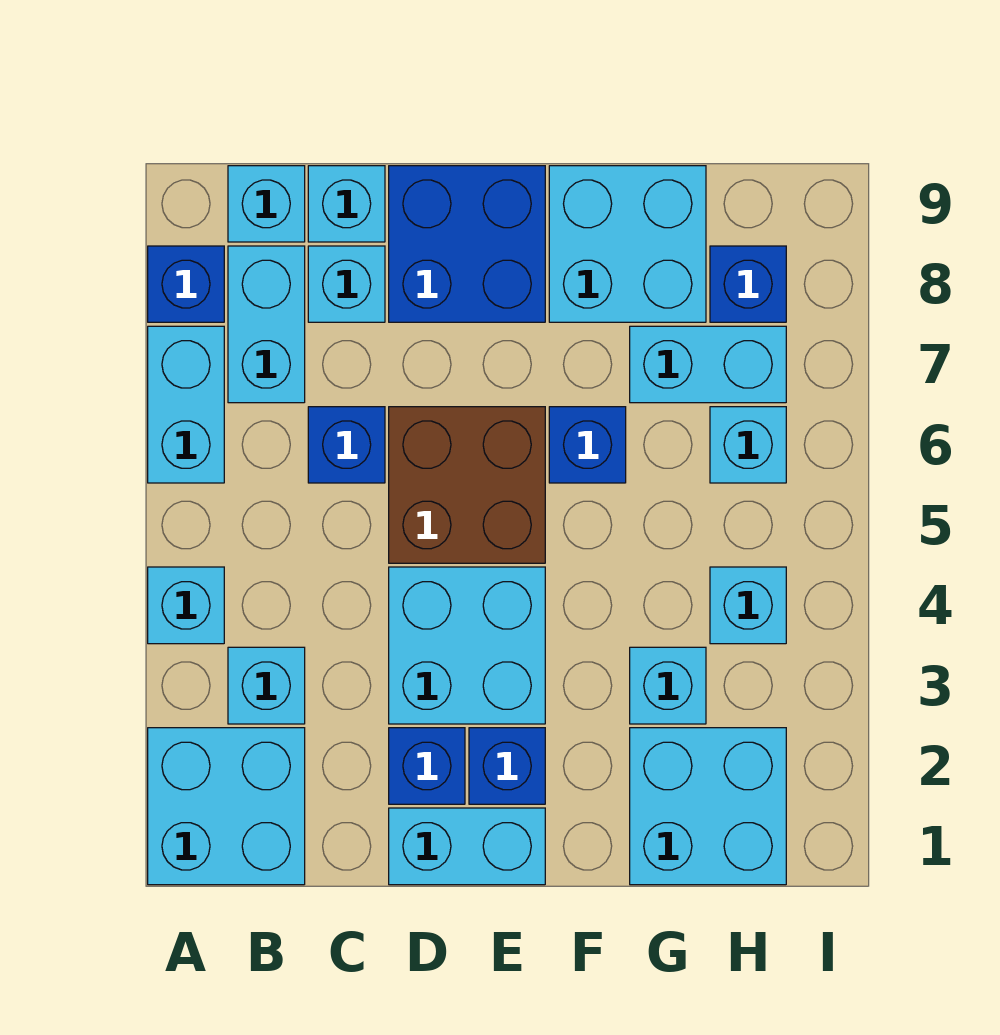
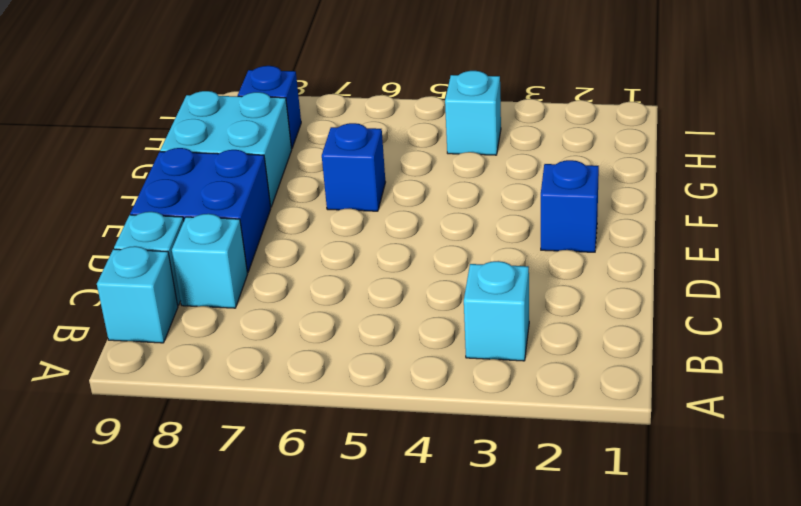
none -> cyan 2x2 brick [148,728,305,885]
none -> cyan 1x1 brick [148,567,224,644]
none -> cyan 1x2 brick [148,326,224,483]

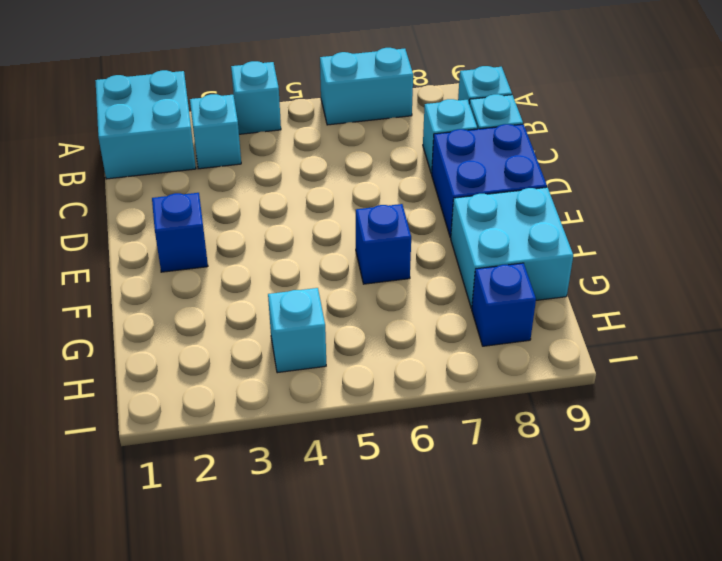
none -> blue 1x1 brick [148,246,224,322]
none -> cyan 1x2 brick [228,246,305,403]
none -> blue 1x1 brick [308,407,385,483]

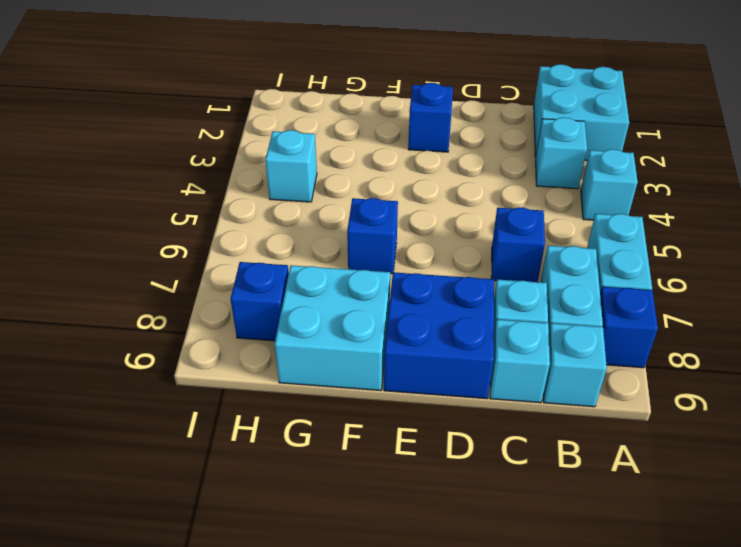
none -> cyan 1x2 brick [389,808,545,885]
none -> blue 1x1 brick [389,728,465,804]
none -> cyan 2x2 brick [389,567,545,724]

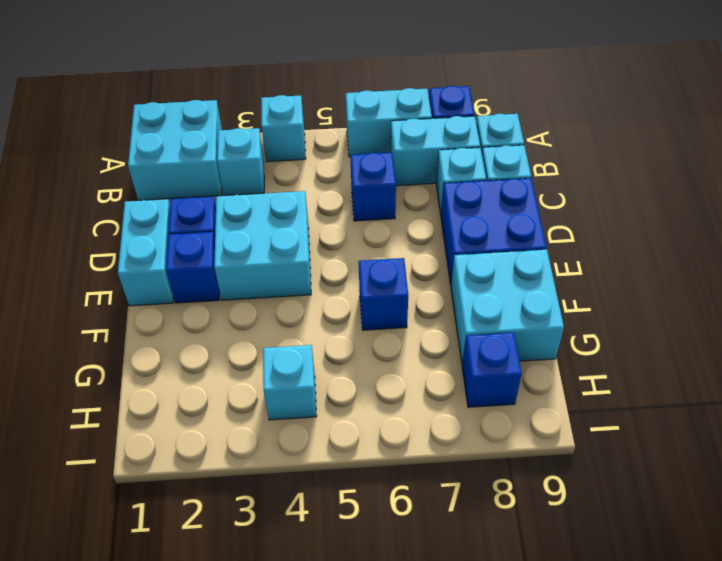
none -> brown 2x2 brick [389,407,545,563]
none -> cyan 2x2 brick [630,728,786,885]
none -> cyan 1x1 brick [630,647,706,724]

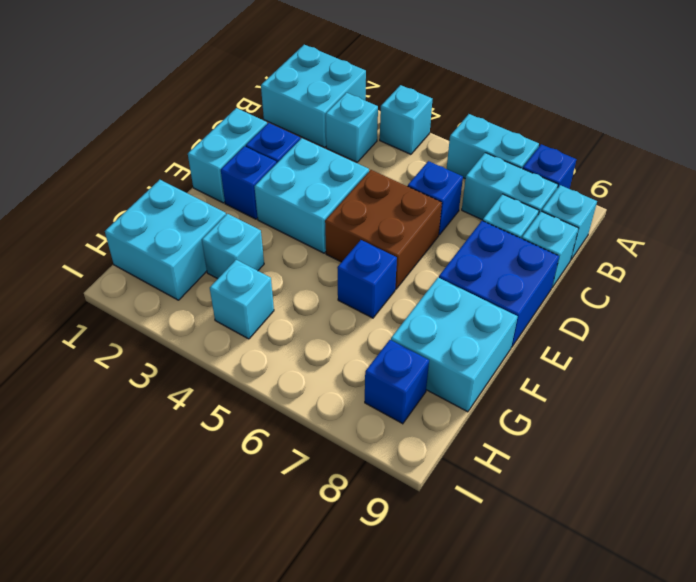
none -> cyan 1x2 brick [630,326,786,403]
none -> cyan 1x1 brick [710,407,786,483]

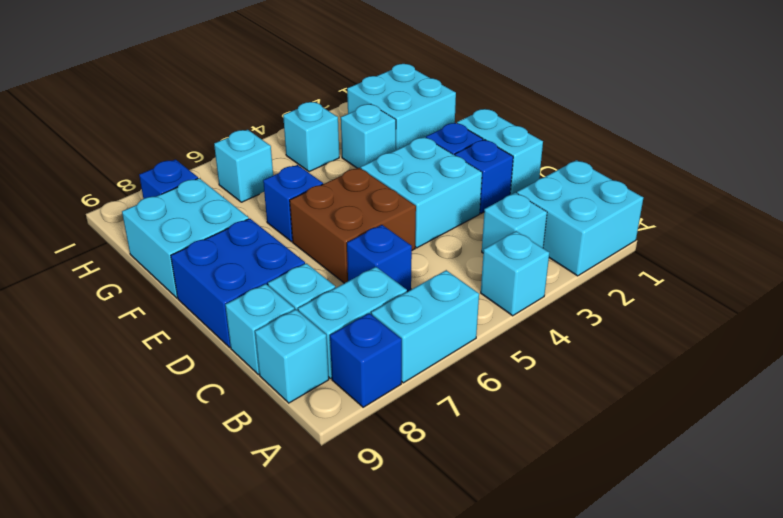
none -> cyan 1x2 brick [630,326,786,403]

